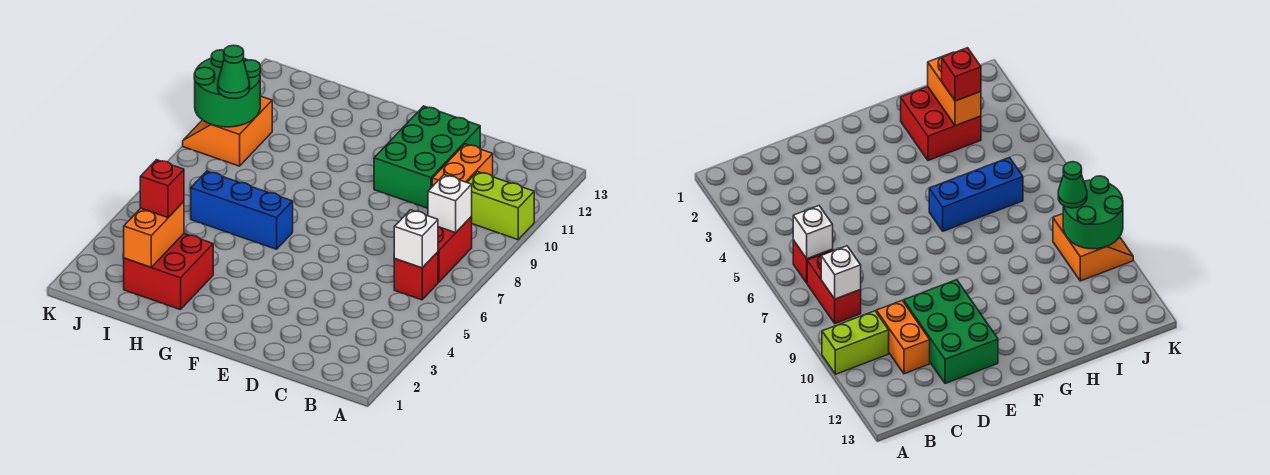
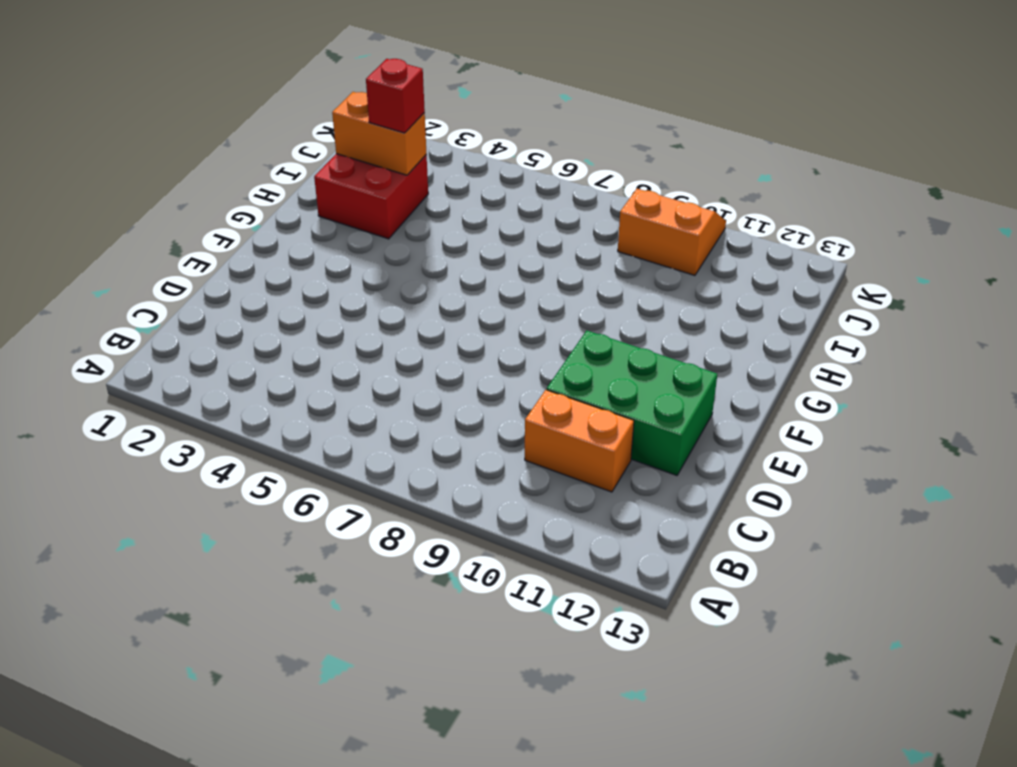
none -> lime 1x2 brick [467,172,534,240]
none -> red 1x1 brick [394,252,438,300]
none -> red 1x2 brick [438,217,472,282]

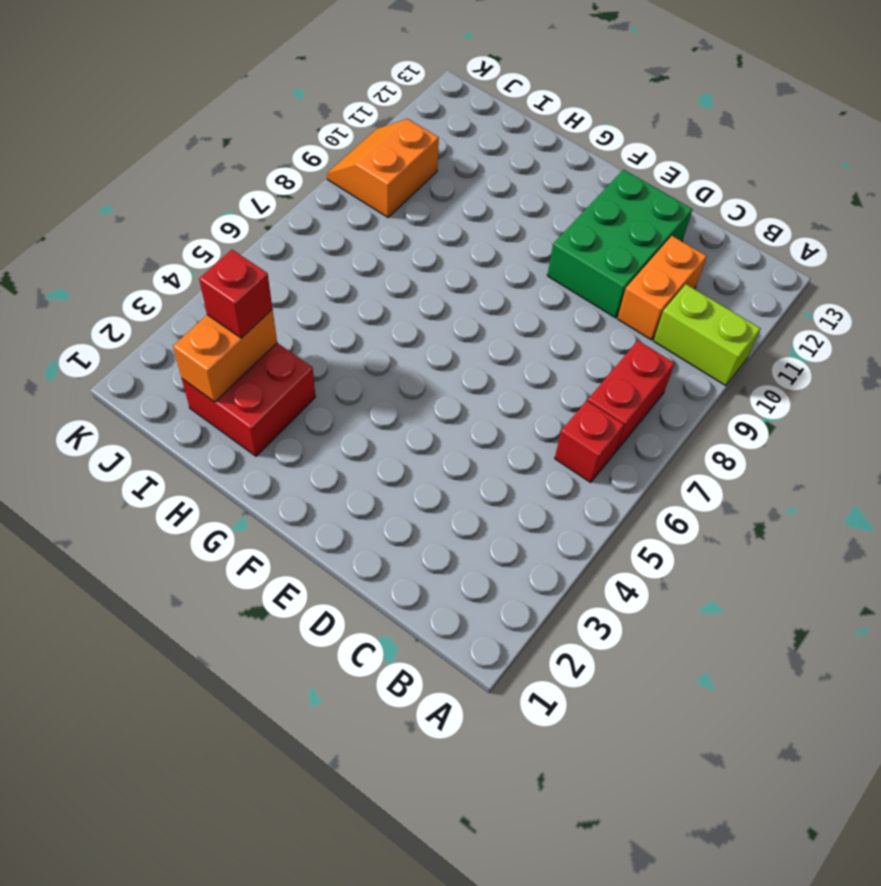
none -> blue 1x3 brick [191,171,293,249]
none -> white 1x1 brick [394,210,438,268]
none -> white 1x1 brick [428,175,472,233]

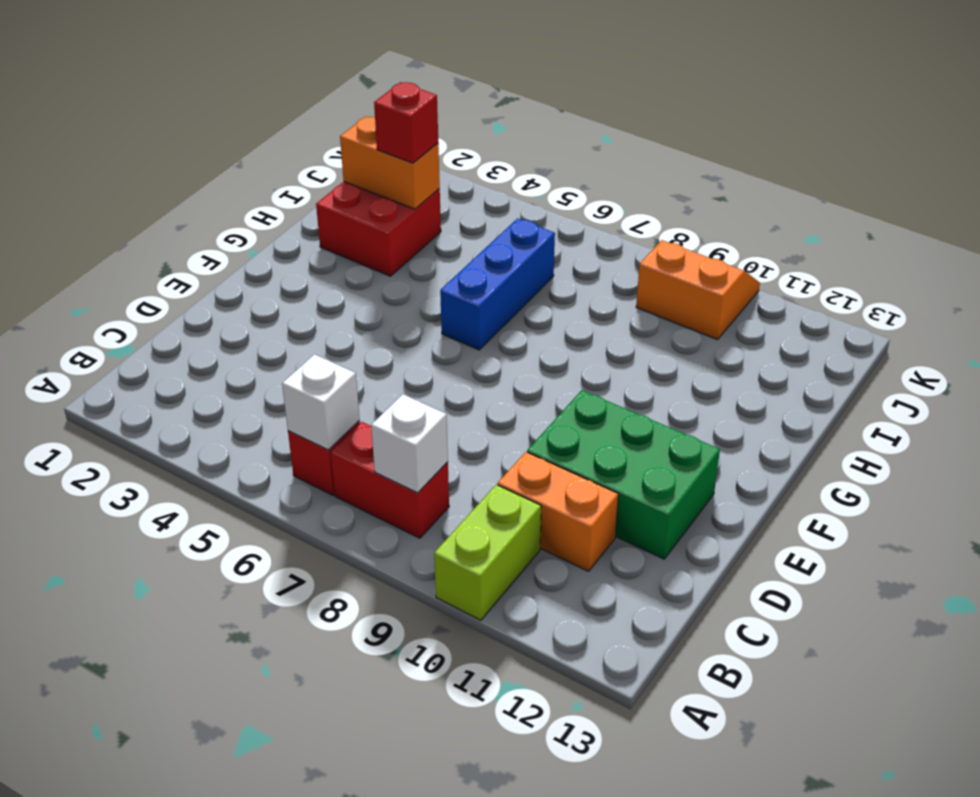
none -> green 2x2 round brick [194,50,260,127]
none -> green 1x1 cone [218,45,250,98]

